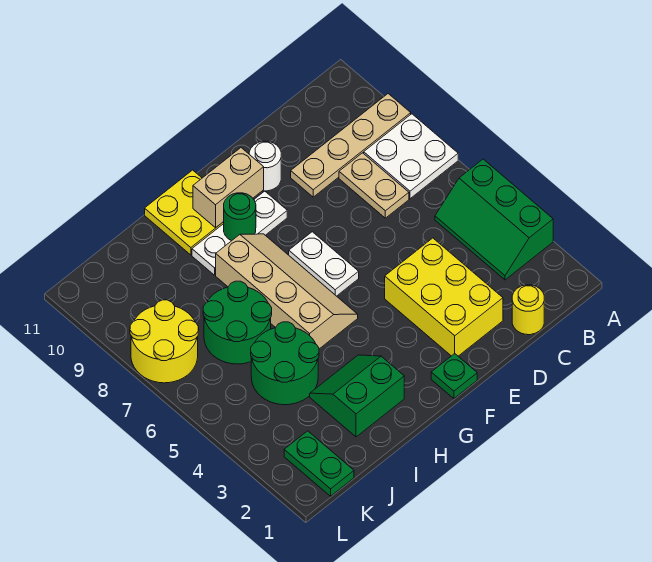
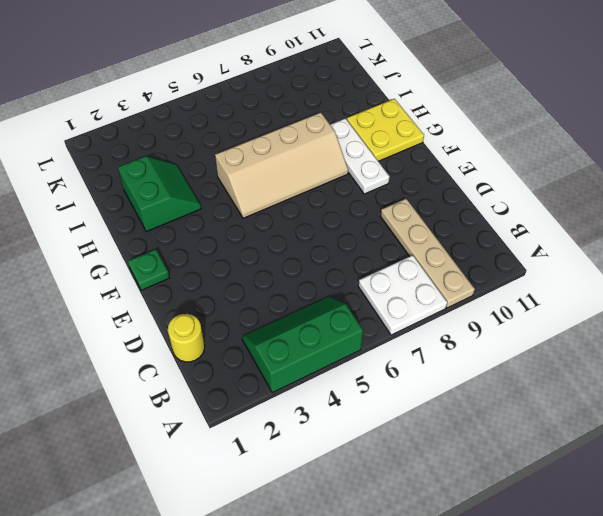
none -> tan 1x2 plate [339,153,409,218]
none -> yellow 2x3 brick [385,238,503,356]
none -> white 1x1 round brick [249,141,281,191]

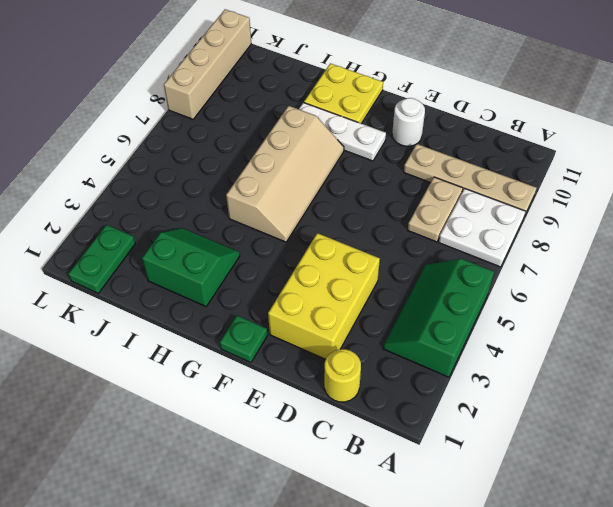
tan 1x4 brick [164,9,251,119] -> yellow 2x2 round brick [130,300,199,383]
none -> white 1x2 plate [289,232,359,296]
none -> green 2x2 round brick [251,322,319,405]
none -> green 2x2 round brick [203,281,272,364]

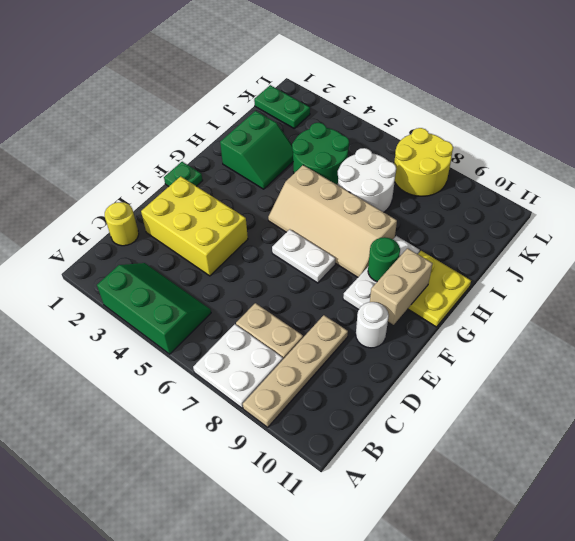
white 2x2 round brick [338,148,396,212] -> green 2x2 round brick [203,281,272,364]

